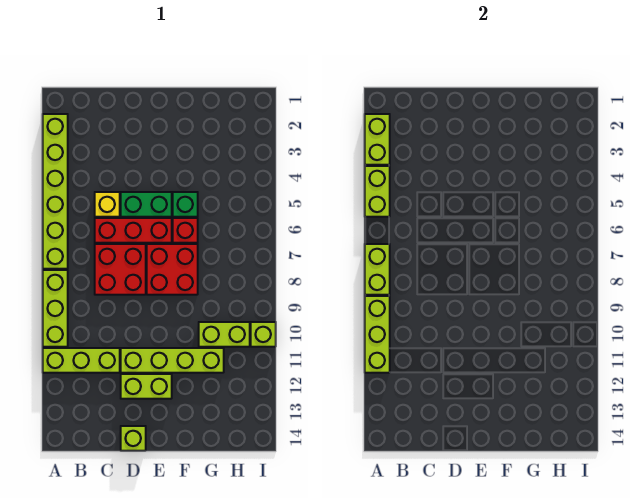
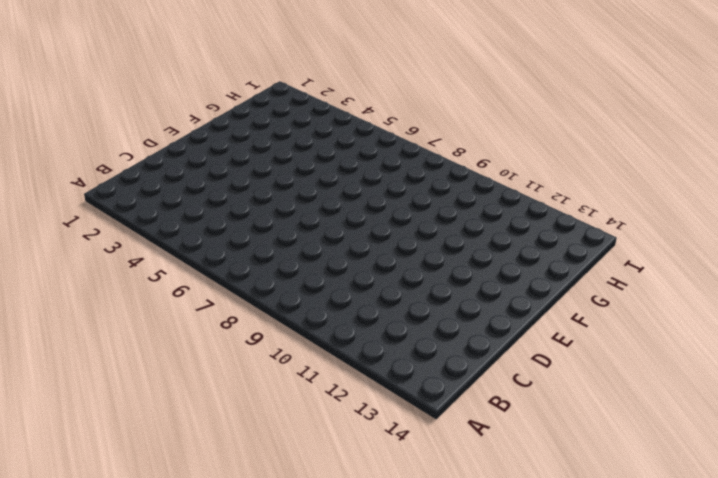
none -> lime 1x6 brick [43,114,68,269]
none -> lime 1x3 brick [43,270,68,347]
none -> lime 1x3 brick [43,348,120,373]

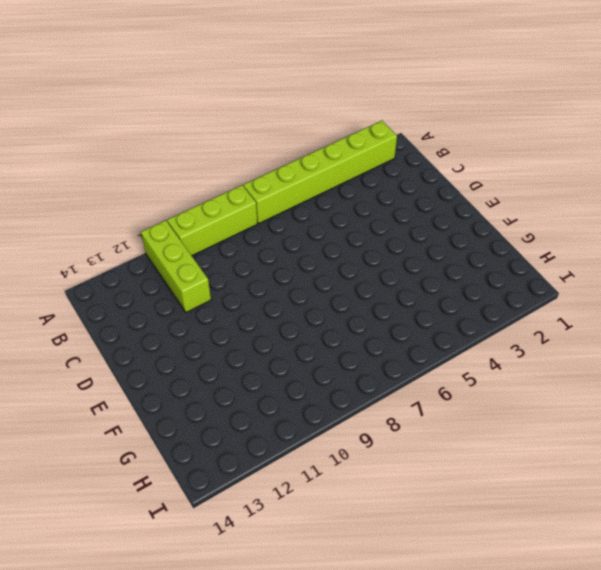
none -> yellow 1x1 brick [95,192,120,217]
none -> red 1x3 brick [95,218,172,243]
none -> red 2x2 brick [95,244,146,295]

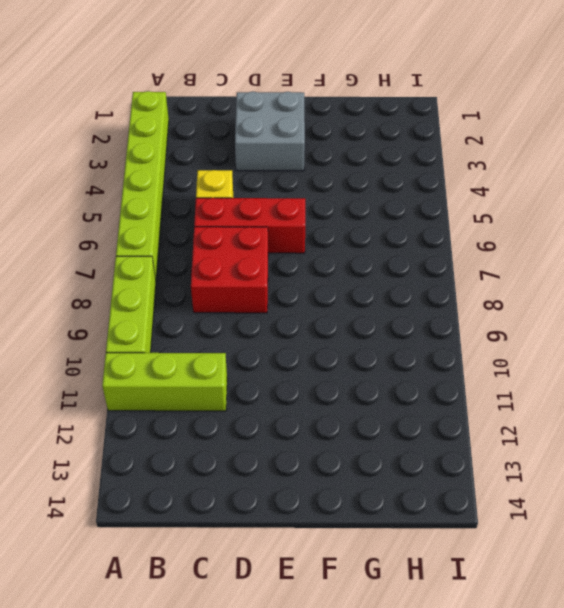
grey 2x2 brick [235,91,305,171] -> none
none -> green 1x2 brick [121,192,172,217]
none -> lime 1x4 brick [121,348,224,373]
none -> lime 1x2 brick [121,374,172,399]

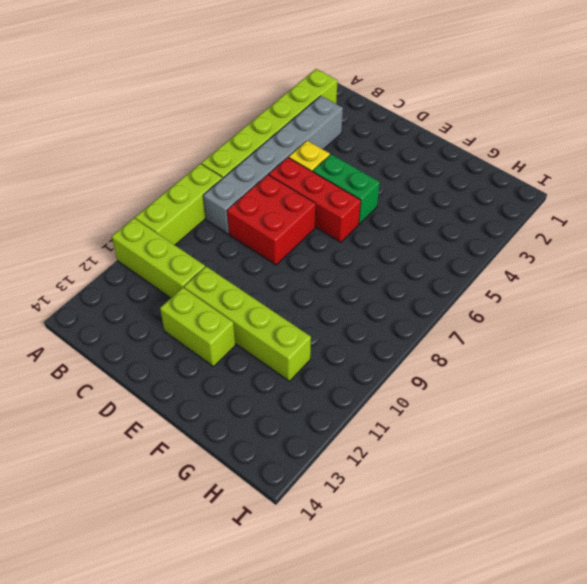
grey 1x6 brick [203,96,343,234] -> none
none -> lime 1x1 brick [121,426,146,451]
none -> red 2x2 brick [147,244,198,295]
none -> green 1x1 brick [173,192,198,217]

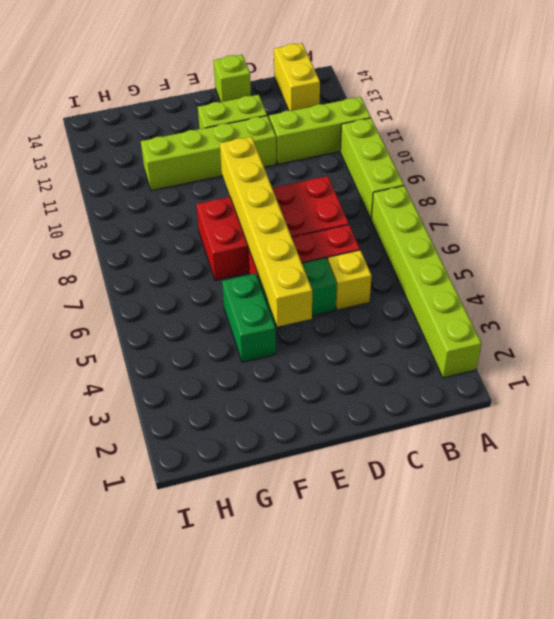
yellow 1x2 brick [274,43,320,111] -> none
yellow 1x6 brick [220,137,312,327] -> none
green 1x2 brick [222,273,276,362] -> green 1x1 brick [173,192,198,217]
none -> red 1x1 brick [173,218,198,243]
none -> lime 1x2 brick [199,322,250,347]
none -> lime 1x1 brick [251,322,276,347]

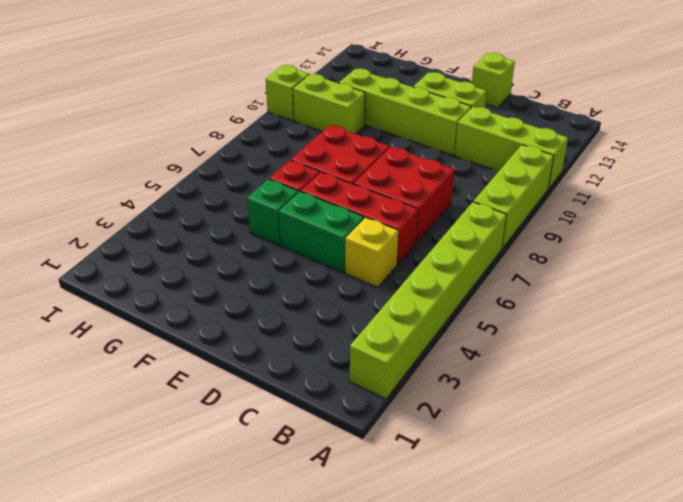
none -> lime 1x2 brick [365,114,390,165]
none -> lime 1x2 brick [365,166,390,217]
none -> lime 1x2 brick [365,244,390,295]

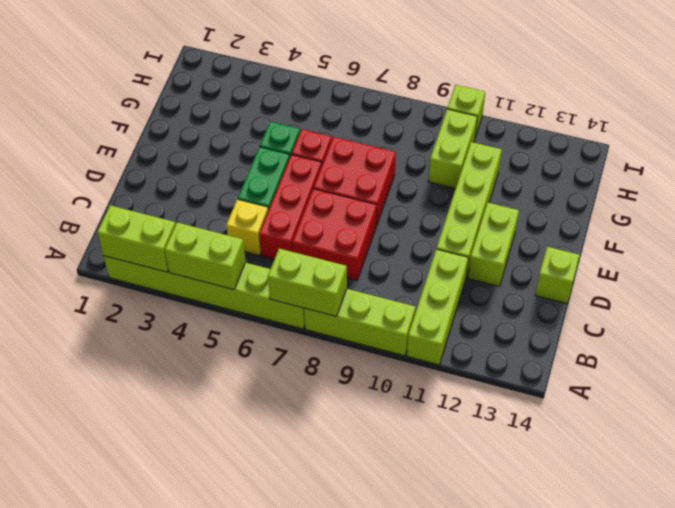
none -> lime 1x3 brick [365,296,390,373]

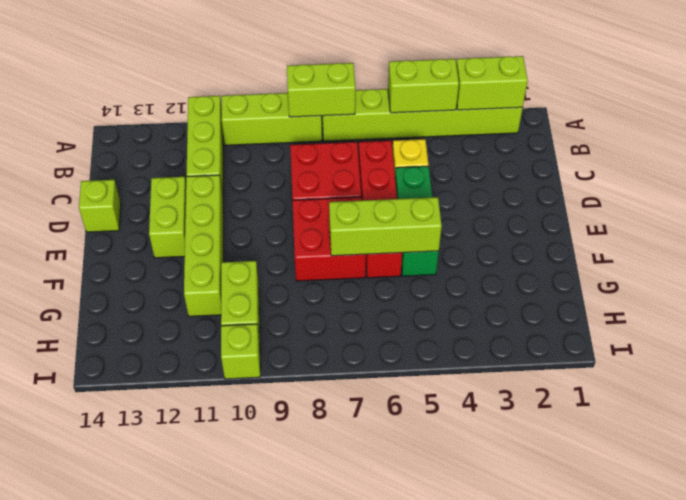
lime 1x3 brick [329,197,442,256] -> lime 1x3 brick moved to [365,296,390,373]

